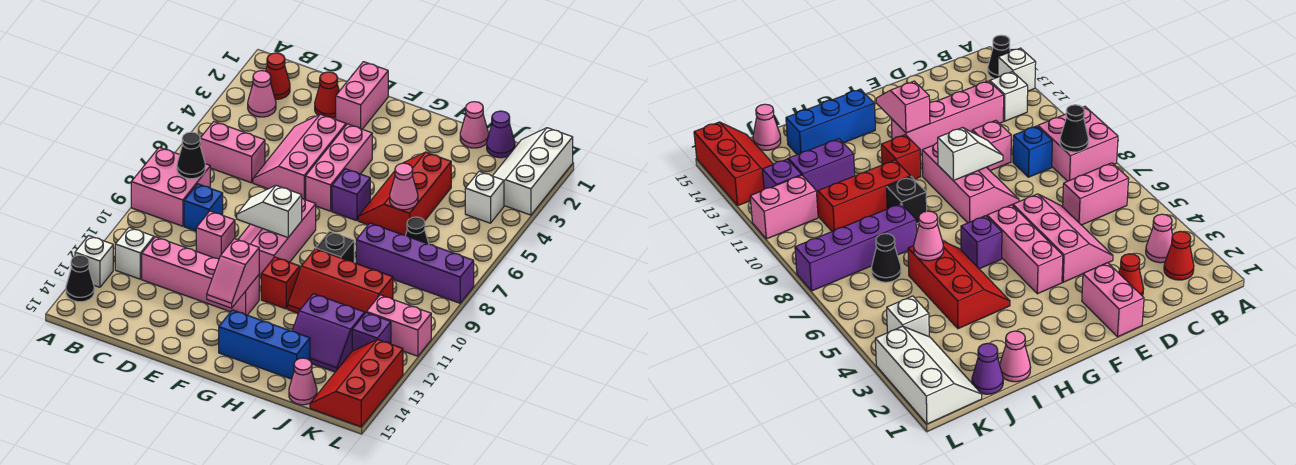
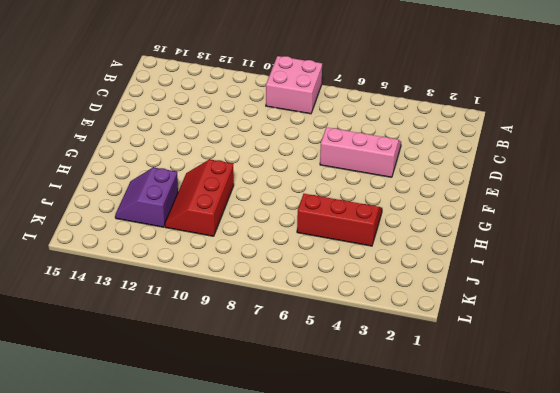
none -> white 1x1 brick [75,236,113,287]
none -> black 1x1 cone [66,255,94,302]
none -> red 1x1 cone [266,53,290,99]
none -> pink 1x1 cone [248,71,276,117]

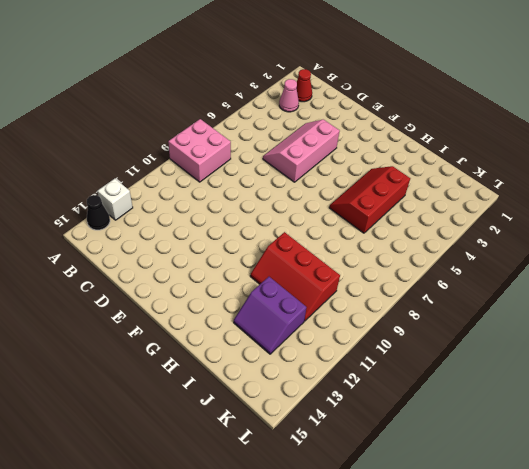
none -> pink 1x2 brick [200,122,265,183]
none -> white 1x1 brick [115,227,154,279]
none -> blue 1x1 brick [184,184,223,231]
none -> pink 1x4 brick [142,237,259,315]

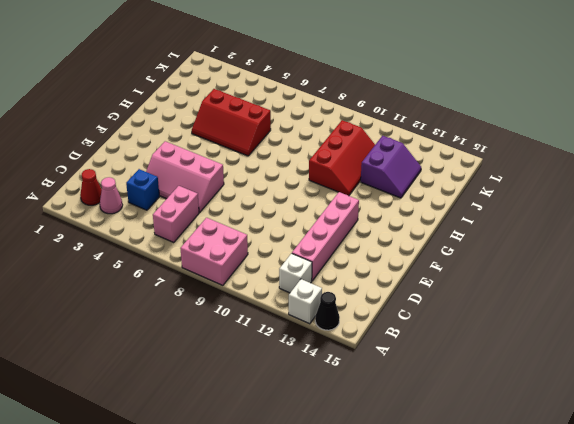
blue 1x1 brick [126,169,160,210] -> blue 1x1 brick moved to [184,184,223,231]
none -> red 1x1 cone [315,72,339,118]
none -> pink 1x1 brick [196,211,235,259]
none -> pink 1x2 brick [336,62,388,129]
none -> pink 2x3 slope [238,199,316,277]

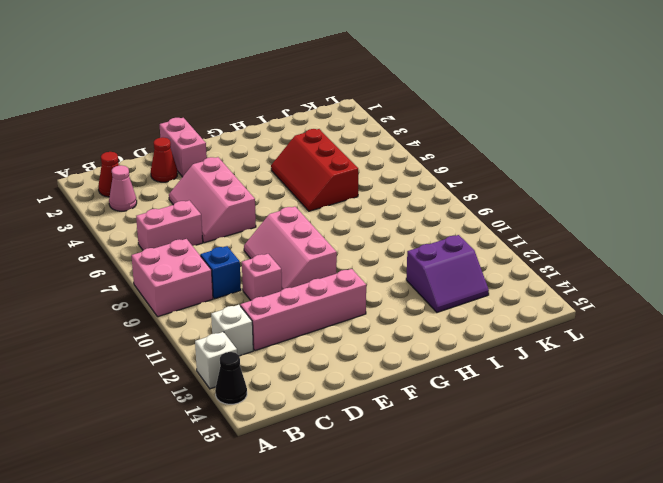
none -> pink 1x3 brick [306,124,372,211]
none -> purple 1x1 brick [332,169,370,221]
none -> red 1x1 brick [261,257,300,309]
none -> blue 1x3 brick [219,310,310,379]

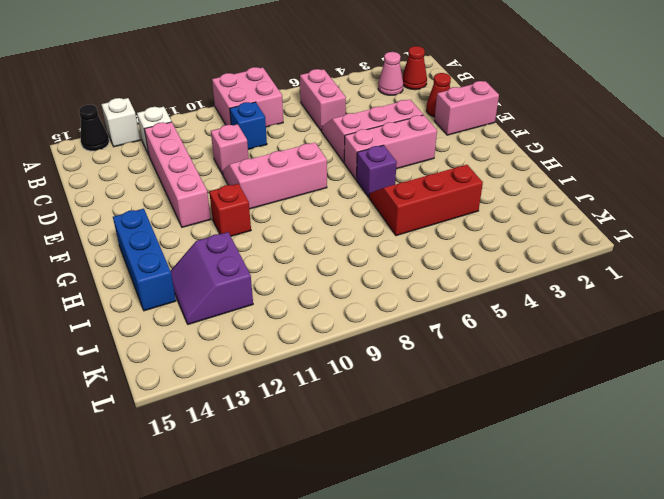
none -> black 1x1 brick [316,231,354,262]
none -> red 2x3 slope [288,249,393,313]
none -> pink 1x1 cone [460,102,489,148]
none -> purple 1x4 brick [356,223,474,303]

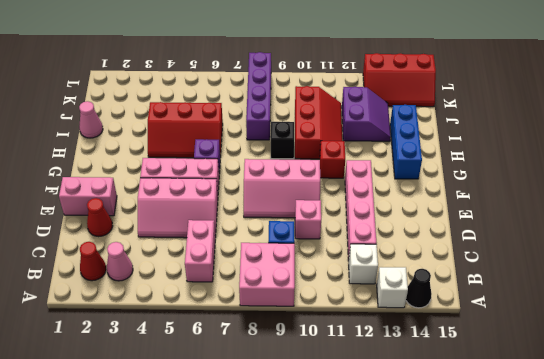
none -> purple 1x1 cone [487,111,515,158]
none -> black 1x1 cone [406,217,429,244]
none -> pink 1x1 cone [289,358,317,405]
none -> white 2x3 slope [493,128,573,215]

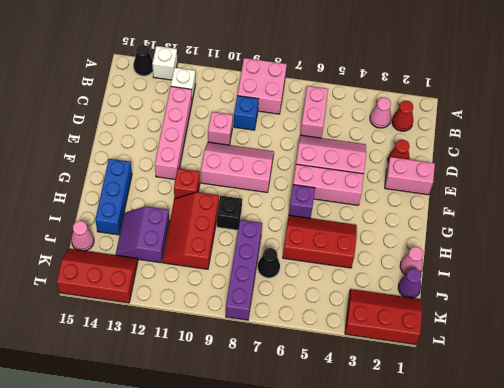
red 2x3 slope [345,289,422,345] -> white 2x3 slope [493,128,573,215]
none -> white 1x1 brick [465,171,504,223]
none -> pink 1x2 brick [367,295,431,356]
none -> purple 1x1 brick [352,313,391,351]
none -> black 1x1 cone [177,132,205,179]

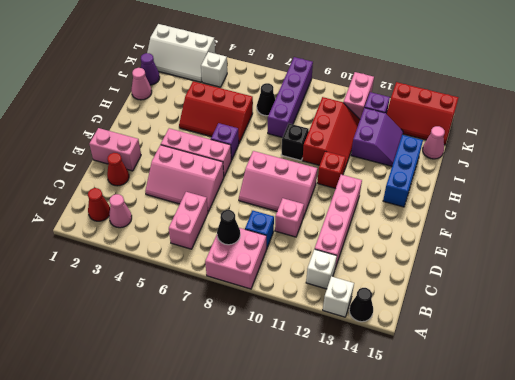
none -> white 1x2 slope [237,185,302,237]
none -> pink 1x2 slope [207,239,259,308]
none -> pink 1x1 cone [390,163,418,210]

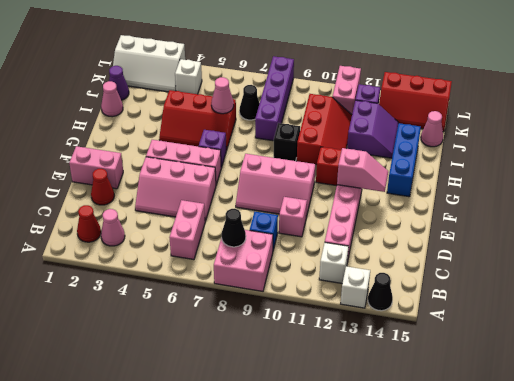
none -> white 1x2 slope [237,185,302,237]

